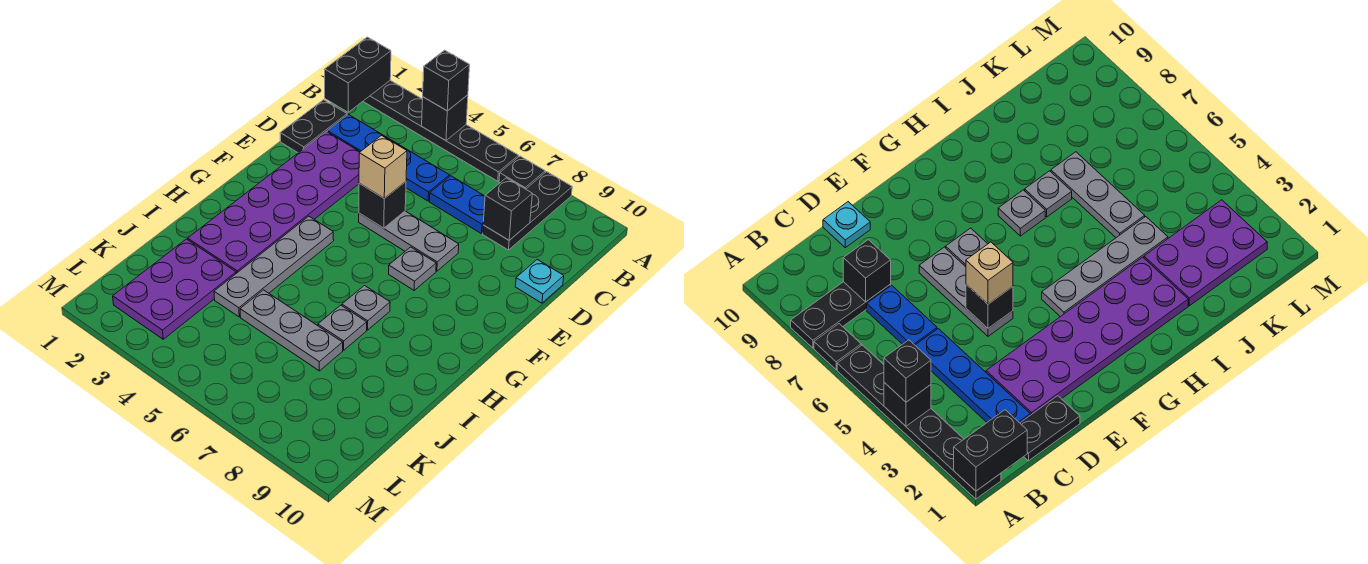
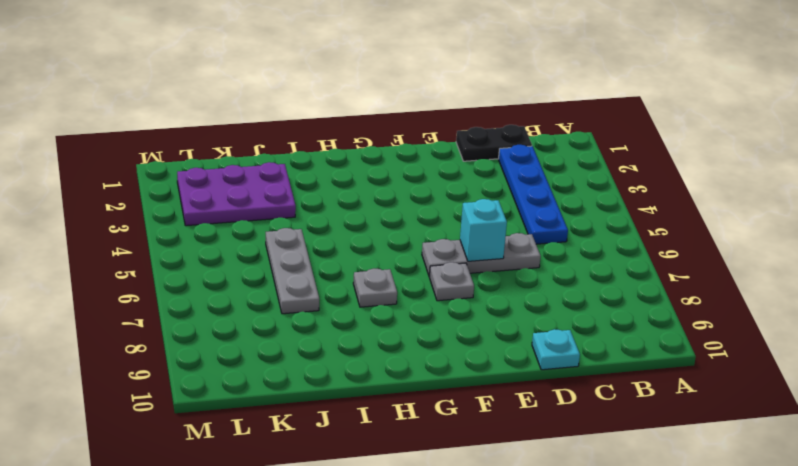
grey 1x3 plate [422,233,541,277] -> grey 1x3 plate turned to [359,211,459,271]
cyan 1x1 brick [460,199,507,261] -> none
none -> black 1x6 plate [363,80,519,181]
none -> black 1x1 plate [499,156,545,189]
none -> black 1x3 plate [483,172,572,250]

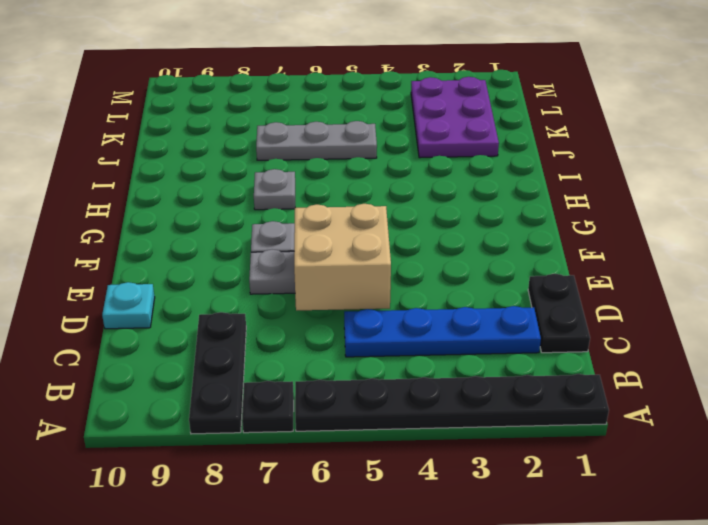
tan 2x2 brick [294,204,391,310] -> black 1x1 brick [359,182,406,228]
none -> blue 1x2 plate [430,176,485,233]
none -> purple 2x6 plate [188,131,360,273]
none -> grey 1x4 plate [214,216,334,317]

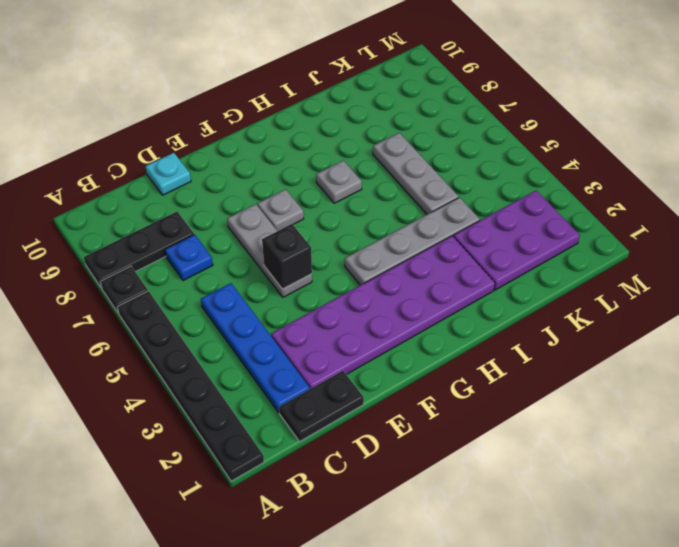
blue 1x1 plate [165,235,213,281] -> blue 1x2 plate [430,176,485,233]
none -> grey 1x1 plate [318,305,367,350]
none -> black 1x2 brick [324,37,391,112]
none -> black 1x1 brick [422,95,468,141]

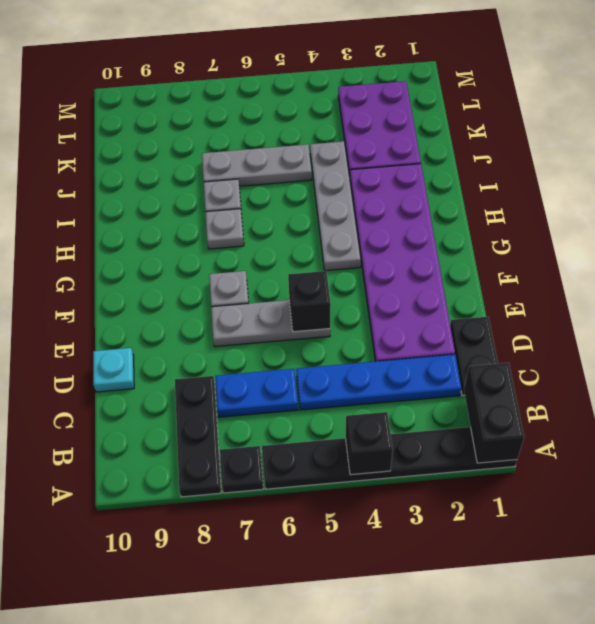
none -> black 1x1 brick [483,178,532,240]
none -> black 1x1 brick [423,50,470,111]
none -> tan 1x1 brick [359,136,407,198]

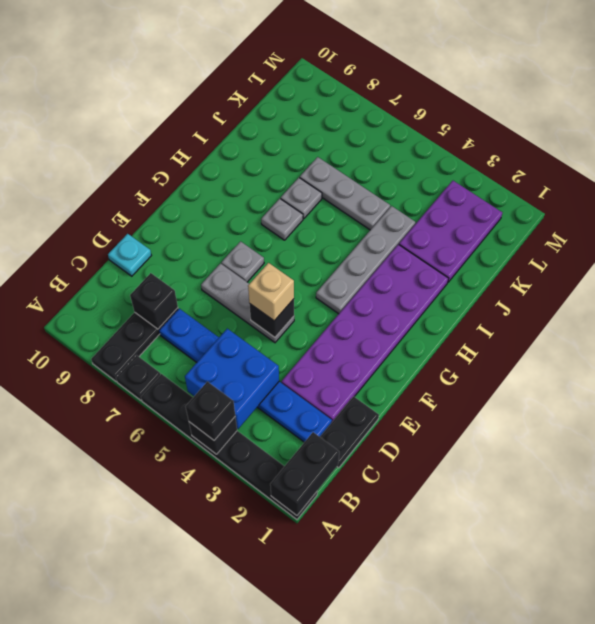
blue 2x2 brick [185,329,279,429] -> none

